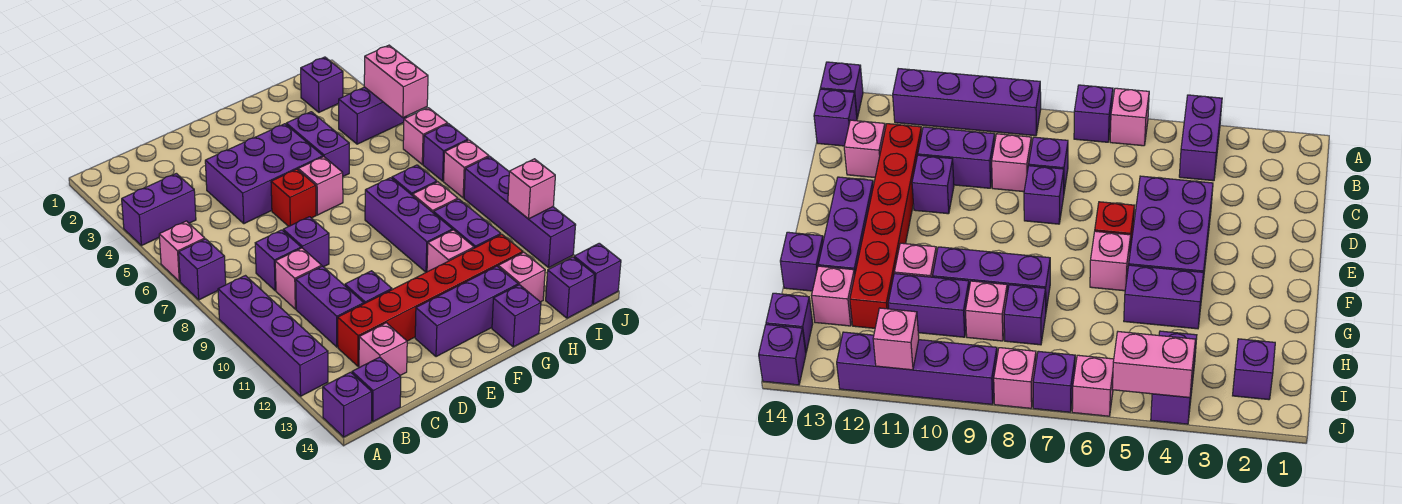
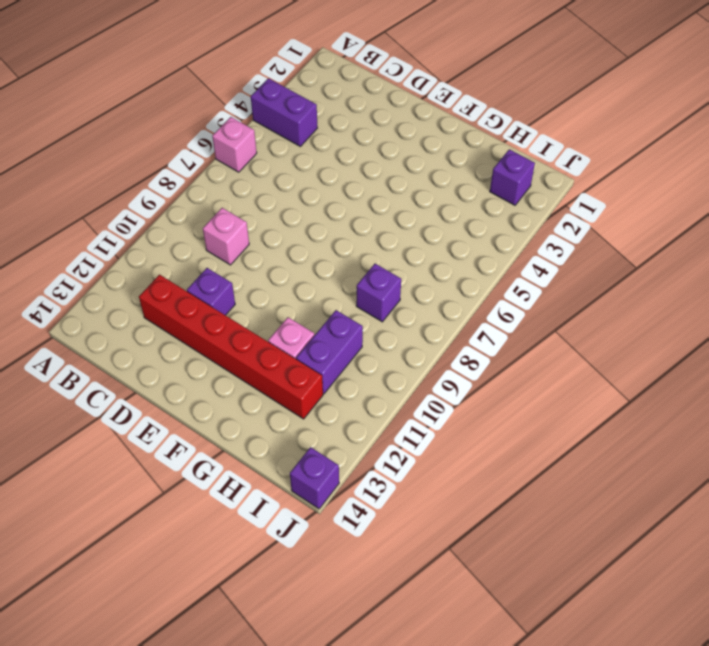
none -> purple 1x1 brick [179,239,226,300]
none -> purple 1x4 brick [218,276,328,396]
none -> purple 1x1 brick [323,372,372,437]
none -> purple 1x1 brick [352,357,401,422]

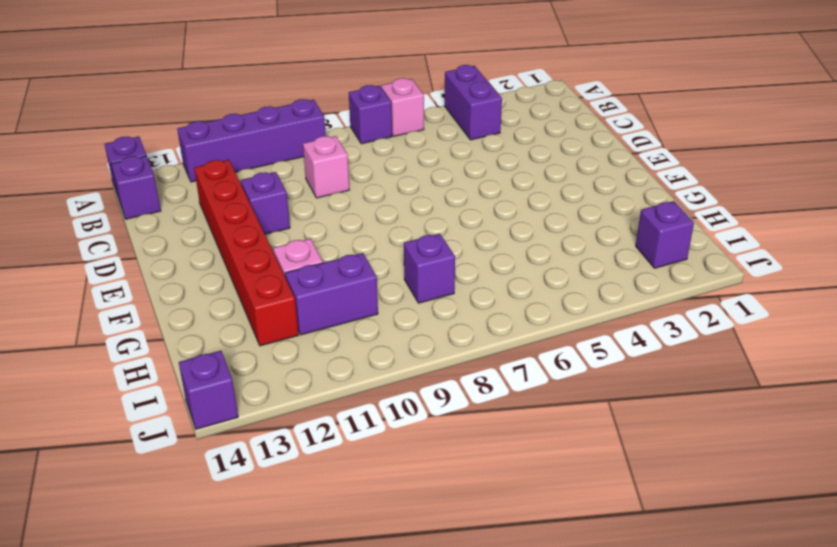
none -> purple 1x1 brick [255,230,301,291]
none -> purple 1x2 brick [296,266,364,347]
none -> pink 1x1 brick [359,323,407,376]
none -> purple 2x3 brick [205,124,323,224]

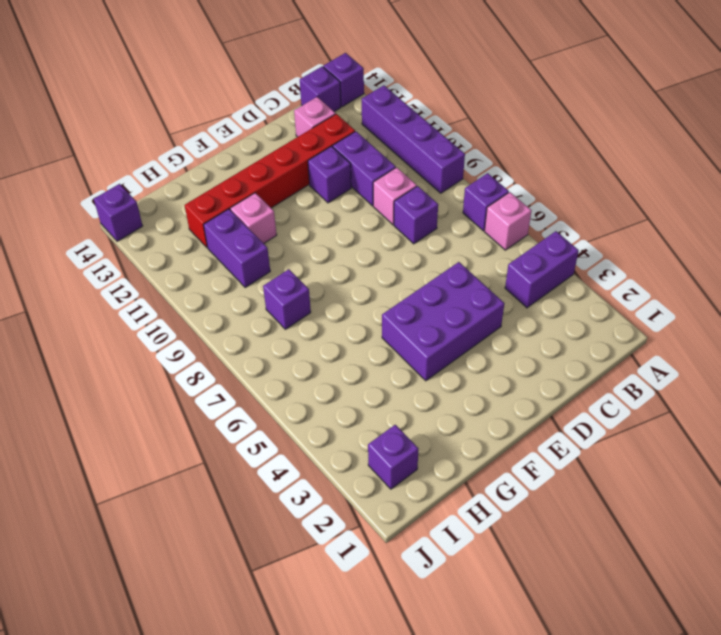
none -> purple 1x1 brick [283,217,329,267]
none -> red 1x1 brick [271,169,316,226]
none -> purple 1x3 brick [415,266,518,357]
none -> pink 1x1 brick [298,157,343,215]

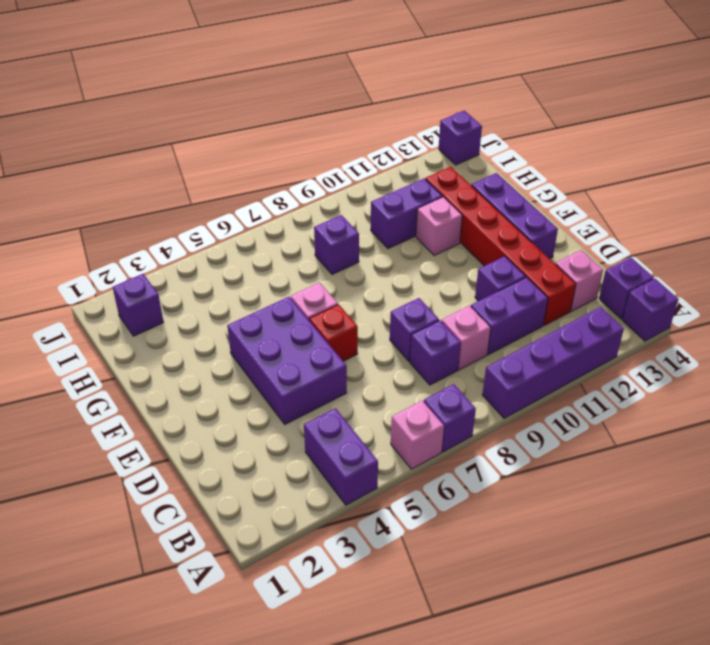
none -> purple 1x2 brick [286,112,349,176]
none -> purple 1x3 brick [365,178,452,272]
none -> purple 1x1 brick [492,285,541,347]
none -> pink 1x1 brick [413,182,458,212]

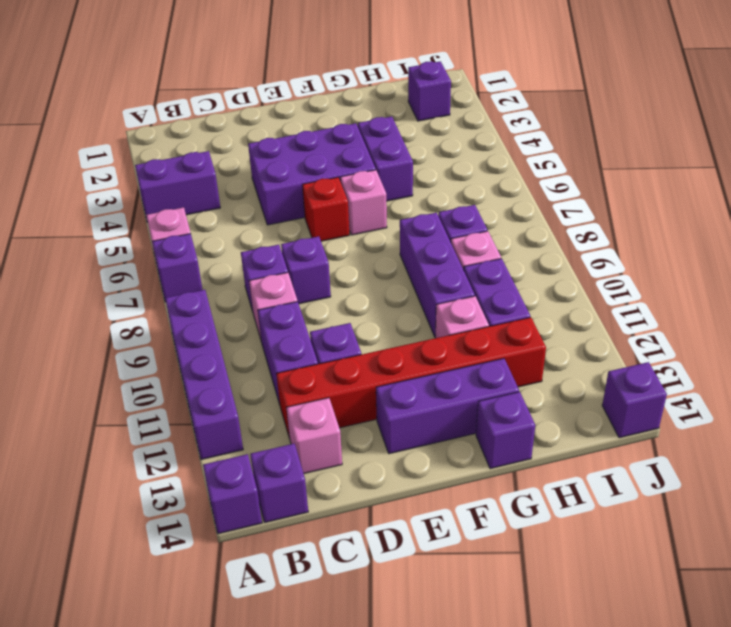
none -> pink 1x1 brick [498,252,545,302]
none -> purple 1x2 brick [339,87,407,144]
none -> purple 1x1 brick [546,257,595,318]
none -> pink 1x1 brick [403,108,448,164]

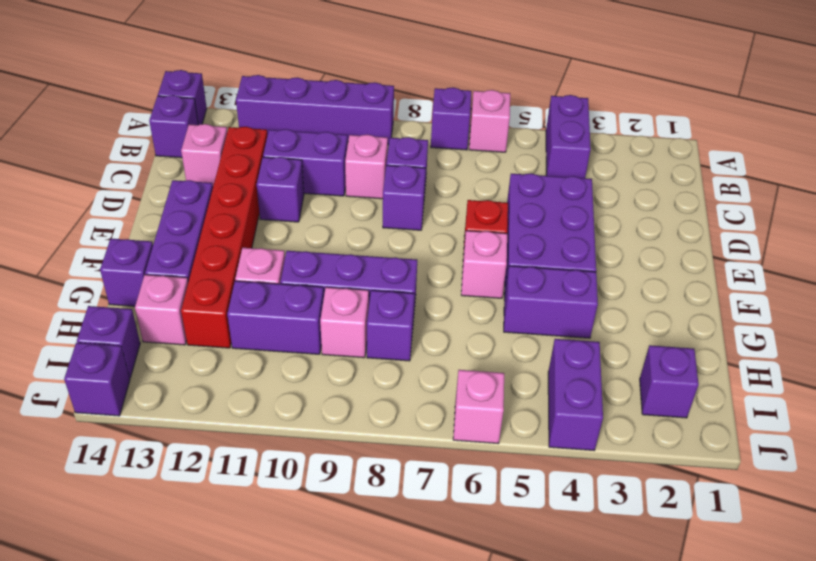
none -> purple 1x1 brick [423,124,468,181]
none -> pink 1x1 brick [444,140,489,198]
none -> purple 1x4 brick [464,157,576,268]
none -> pink 1x2 brick [364,45,428,118]

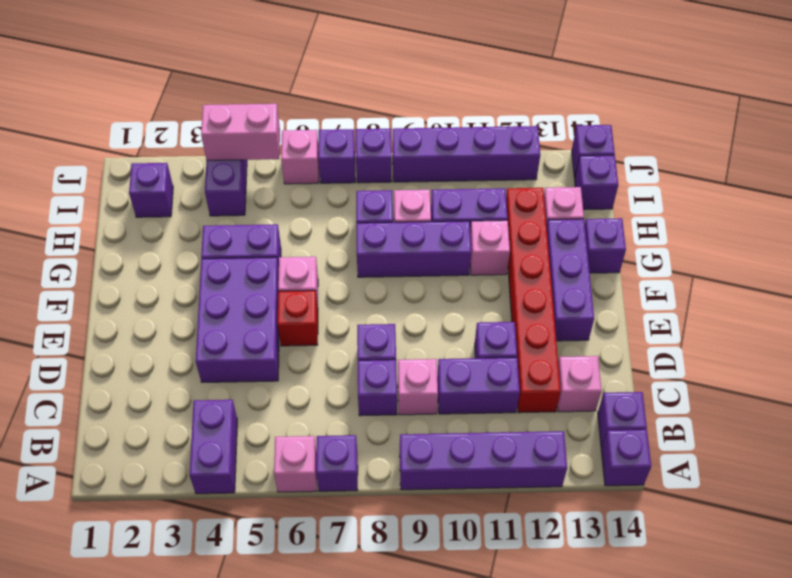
purple 1x1 brick [356,129,392,183] -> pink 1x1 brick [444,140,489,198]
none -> pink 1x1 brick [508,159,555,219]

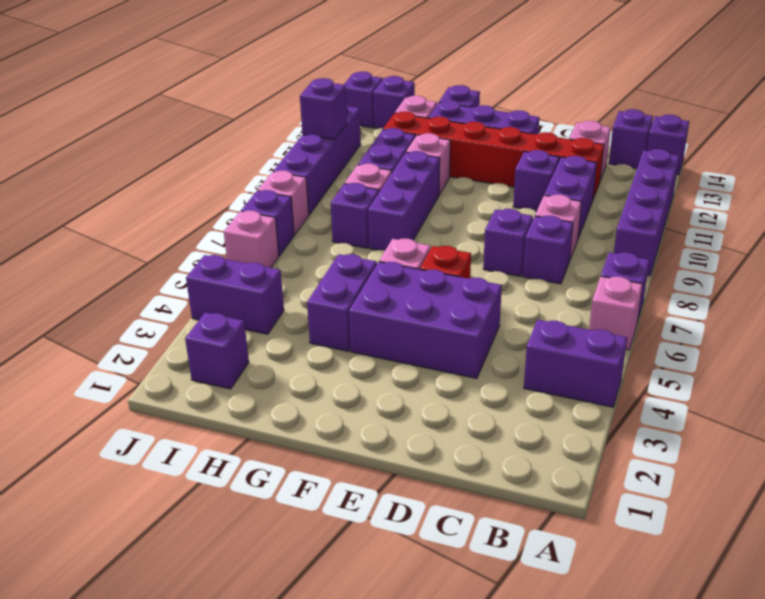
purple 1x1 brick [300,78,347,140] -> pink 1x1 brick [508,159,555,219]
none -> pink 1x2 brick [364,45,428,118]

